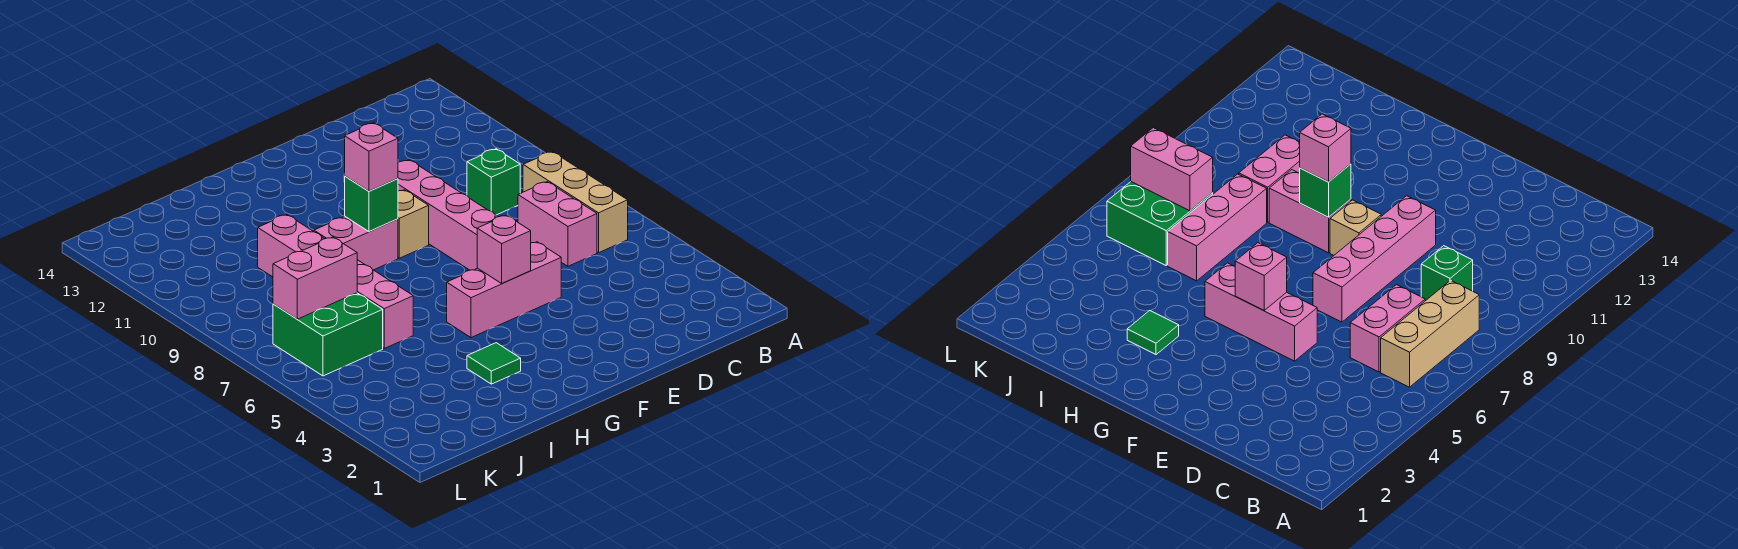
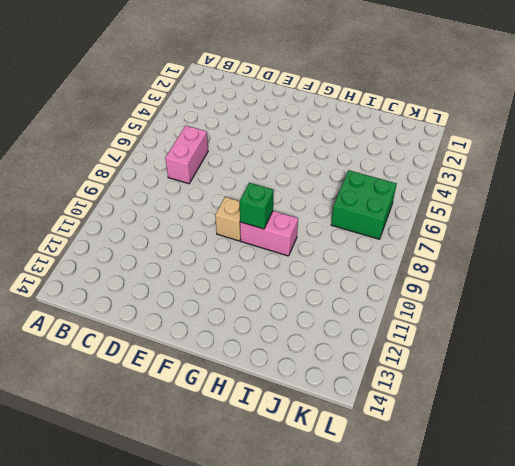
none -> tan 1x3 brick [523,152,628,253]
none -> green 1x1 brick [467,149,520,215]
none -> pink 1x3 brick [447,242,561,338]

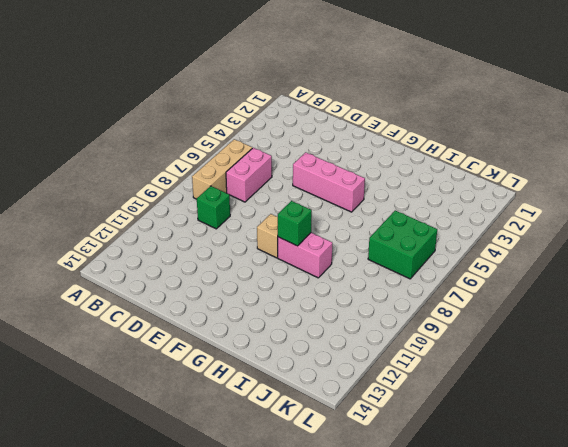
none -> pink 1x4 brick [398,160,498,270]
none -> green 1x1 tile [467,343,521,384]
none -> pink 1x3 brick [357,260,413,348]

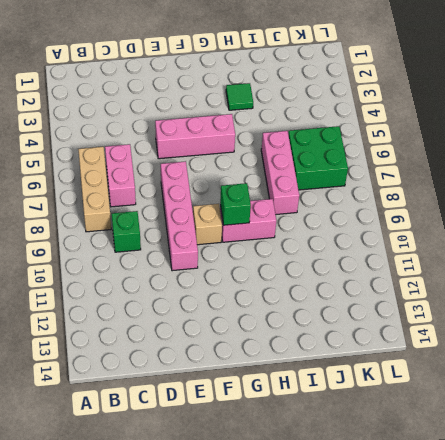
none -> pink 1x2 brick [258,215,324,277]
none -> pink 1x1 brick [477,215,531,283]
none -> pink 1x2 brick [273,237,357,319]

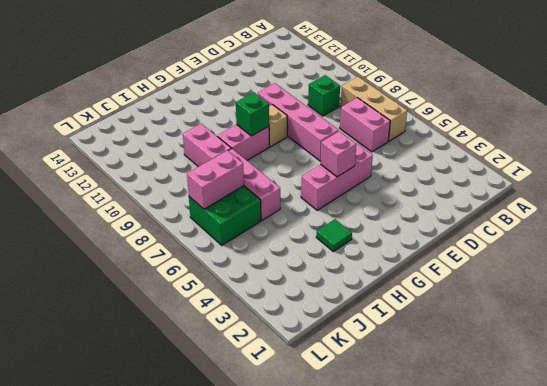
none -> pink 1x1 brick [345,123,398,191]

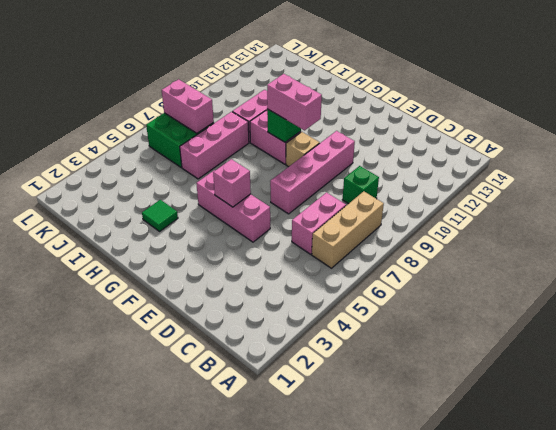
pink 1x2 brick [267,74,322,130] -> pink 1x1 brick [345,123,398,191]

